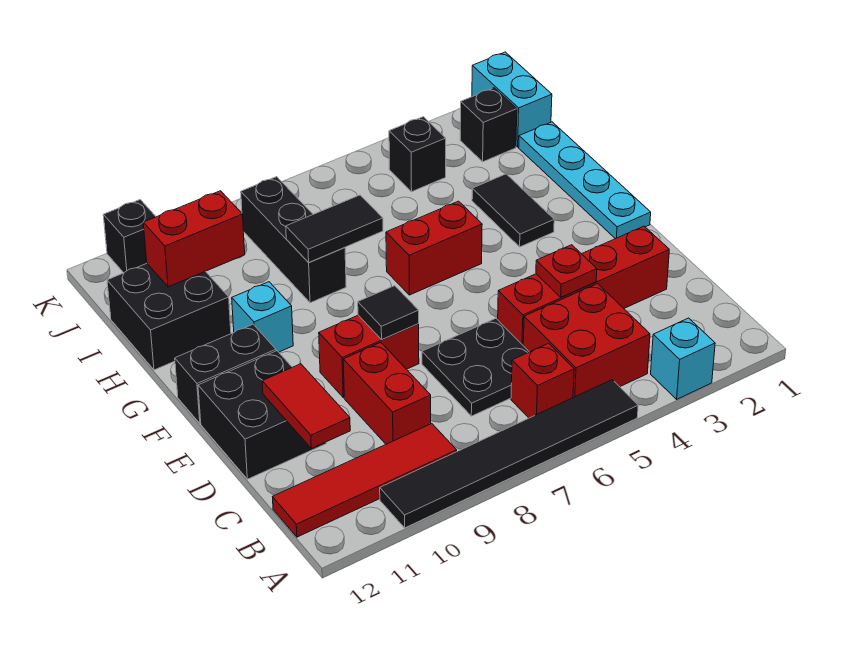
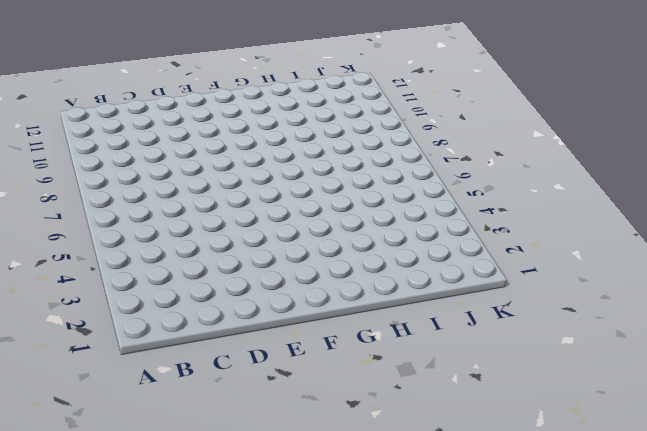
none -> cyan 1x1 brick [651,318,715,399]
none -> black 1x6 tile [380,380,638,528]
none -> red 2x2 brick [523,284,650,398]

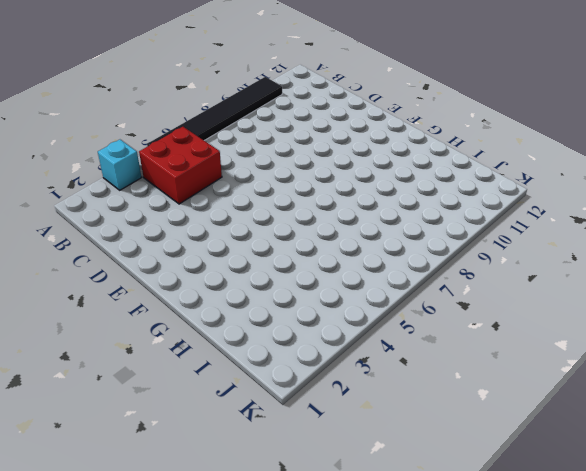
none -> red 1x1 brick [511,343,574,418]
none -> red 1x4 tile [273,424,457,537]
none -> black 2x2 plate [422,318,529,416]

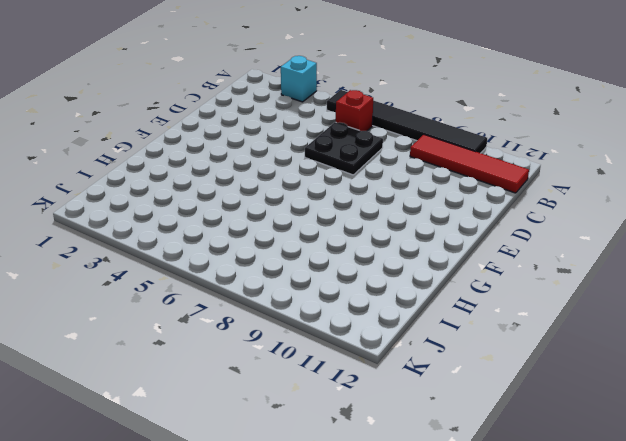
none -> red 2x2 brick [523,284,650,398]
none -> red 1x2 brick [343,343,431,444]
none -> red 1x4 brick [498,226,669,345]

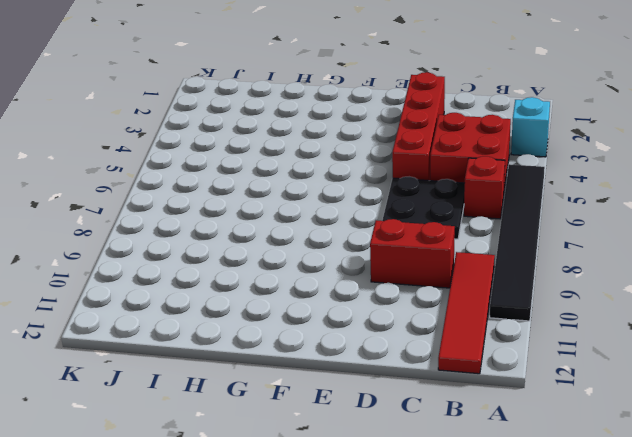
none -> black 2x2 brick [198,351,326,479]
none -> red 1x2 brick [319,315,419,397]
none -> cyan 1x4 plate [519,122,651,239]

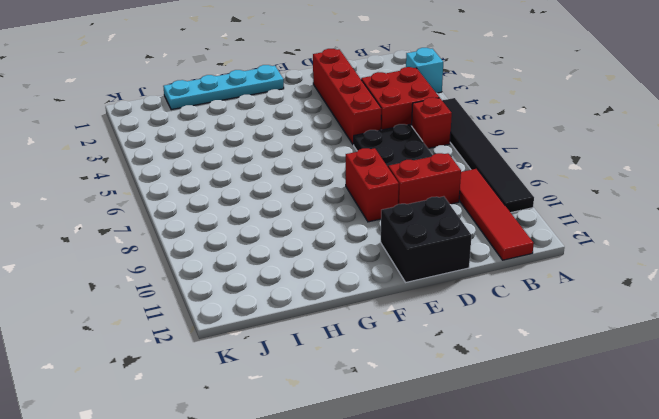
none -> black 1x2 brick [175,324,276,423]
none -> black 1x2 tile [472,174,554,247]
none -> red 1x2 brick [386,201,482,295]

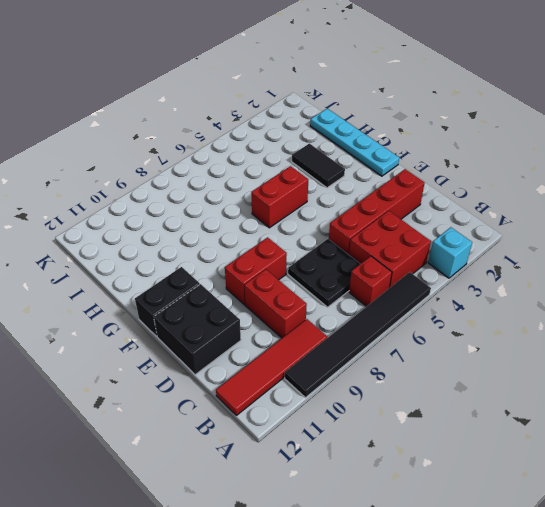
none -> cyan 1x1 brick [232,282,293,352]
none -> black 1x3 brick [241,177,346,303]
none -> black 2x2 brick [107,264,231,370]

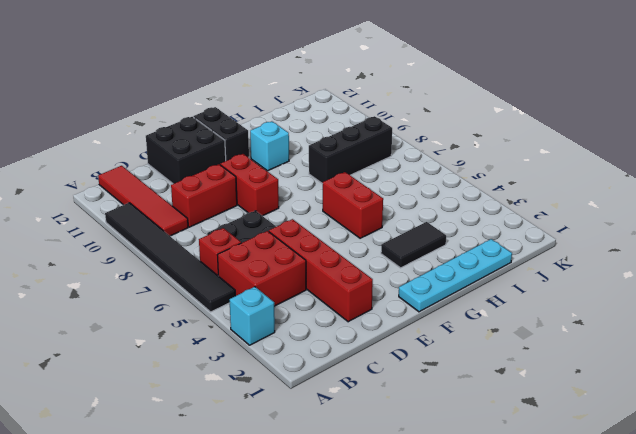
none -> black 2x2 brick [107,264,231,370]
none -> cyan 1x2 brick [472,52,552,147]
none -> black 1x1 brick [460,88,517,162]

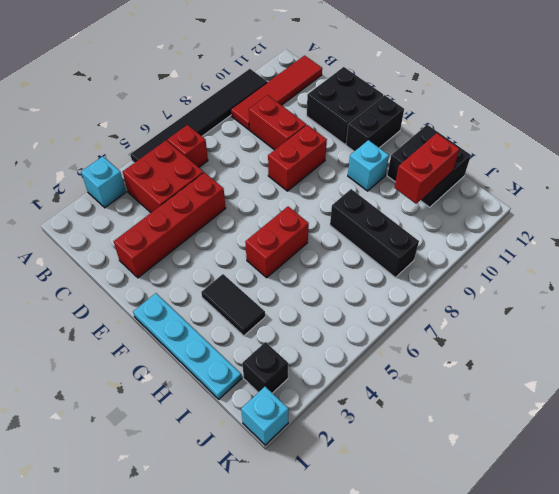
cyan 1x1 brick [241,387,289,445] -> cyan 1x2 brick [472,52,552,147]
none -> black 2x2 plate [422,318,529,416]
none -> black 1x1 brick [389,117,446,192]
none -> black 1x1 brick [103,200,156,273]

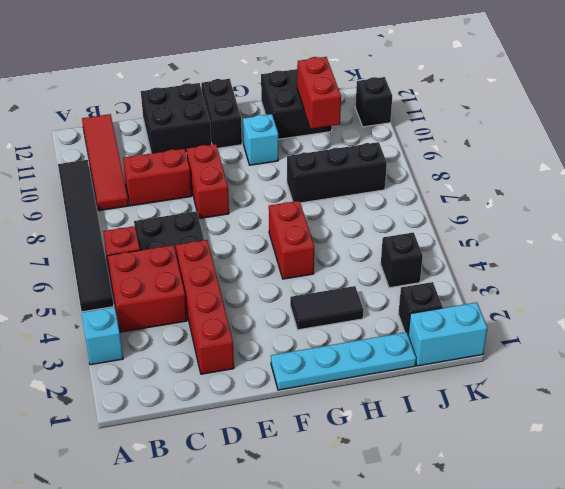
none -> red 1x2 tile [262,364,350,448]
none -> red 1x1 plate [536,245,597,297]
none -> black 1x1 tile [358,286,419,340]

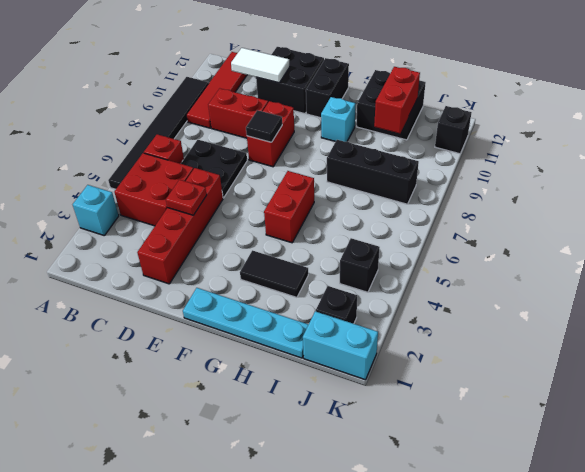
white 1x2 tile [231,48,289,83] -> red 1x2 tile [262,364,350,448]
none -> black 1x2 tile [286,195,383,263]

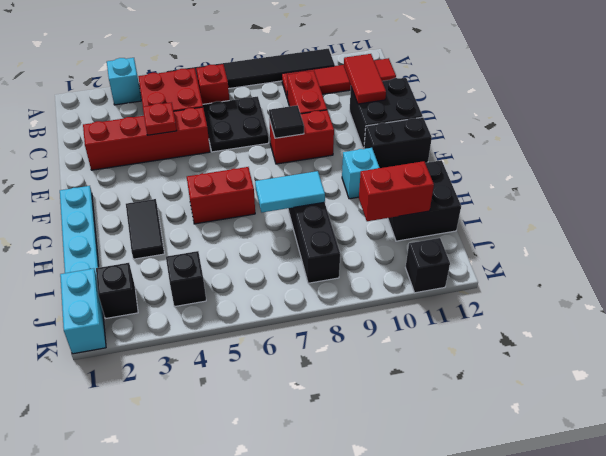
cyan 1x2 tile [255,171,325,212] -> black 1x2 tile [286,195,383,263]

